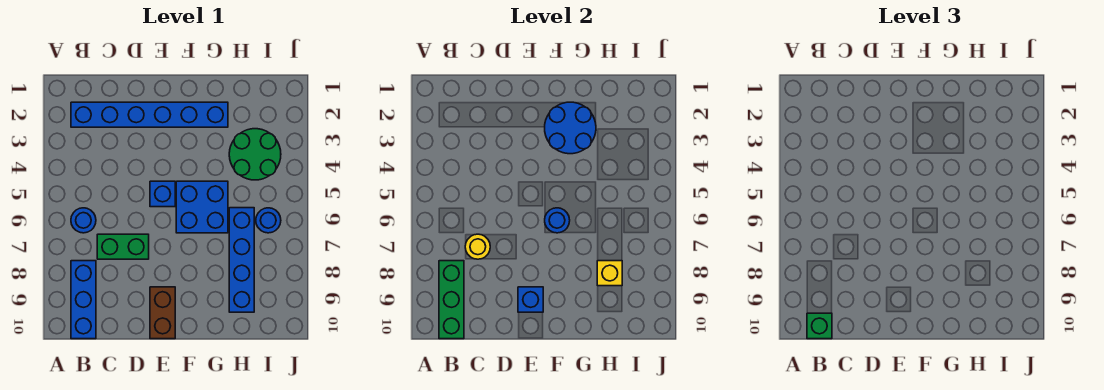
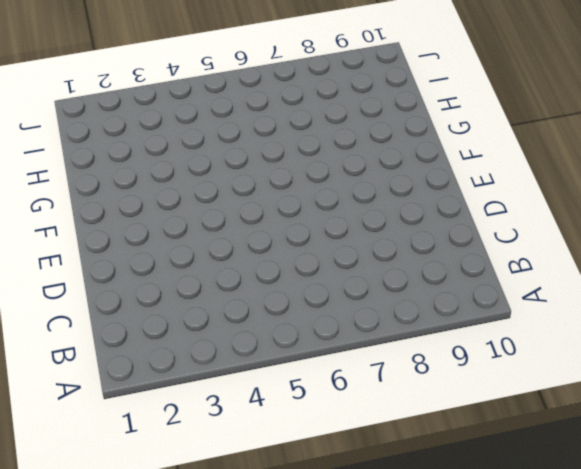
none -> blue 1x6 brick [71,102,228,127]
none -> blue 1x1 round brick [71,208,96,233]
none -> blue 1x3 brick [71,261,96,339]

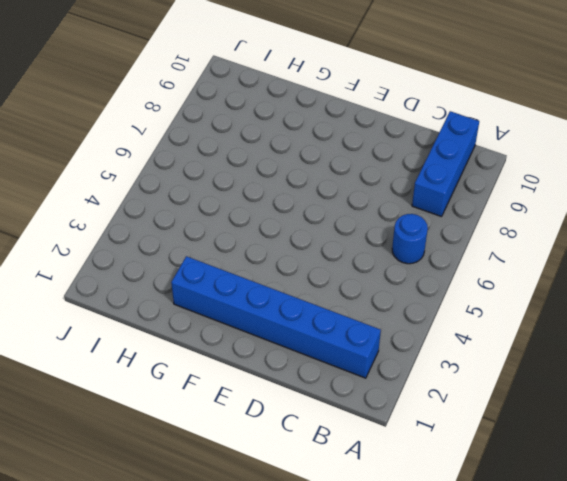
none -> green 1x2 brick [97,234,149,259]
none -> blue 1x1 brick [150,181,175,207]
none -> brown 1x2 brick [150,287,175,339]

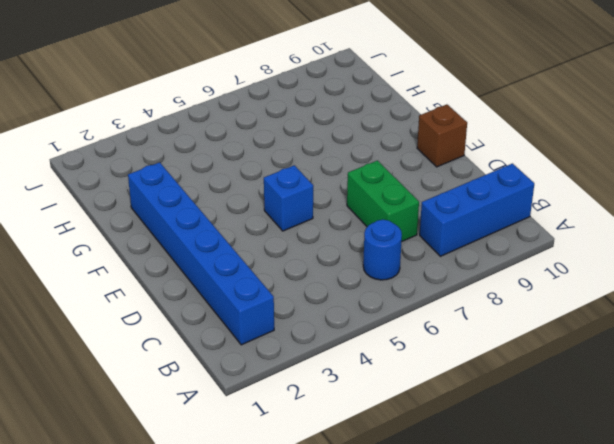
brown 1x1 brick [417,105,467,167] -> brown 1x2 brick [150,287,175,339]
none -> blue 2x2 brick [176,181,228,233]
none -> green 2x2 round brick [229,129,281,180]
none -> blue 1x4 brick [229,208,254,312]

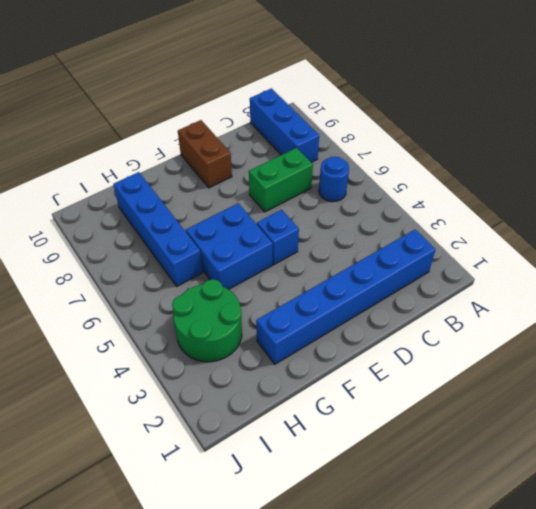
none -> blue 1x1 round brick [256,208,281,233]
none -> green 1x3 brick [439,261,464,339]
none -> yellow 1x1 round brick [465,234,490,259]

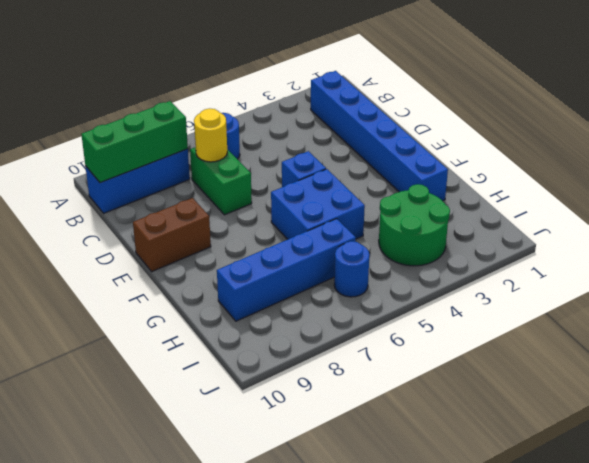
none -> blue 1x1 brick [518,287,543,312]
none -> blue 2x2 round brick [545,102,596,154]
none -> blue 1x1 round brick [545,208,570,233]

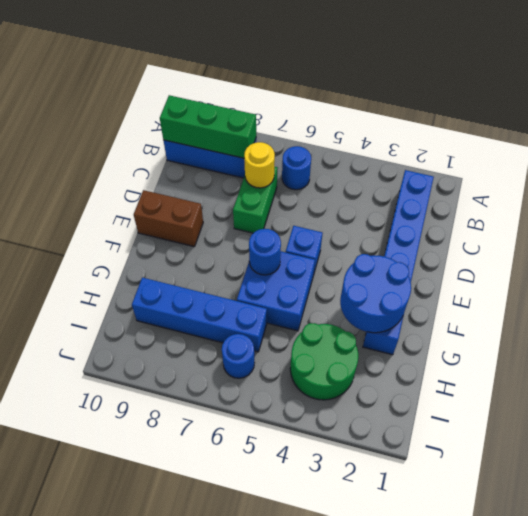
none -> blue 1x1 brick [518,287,543,312]
none -> yellow 1x1 brick [597,261,622,286]
none -> green 1x1 brick [807,313,832,339]

